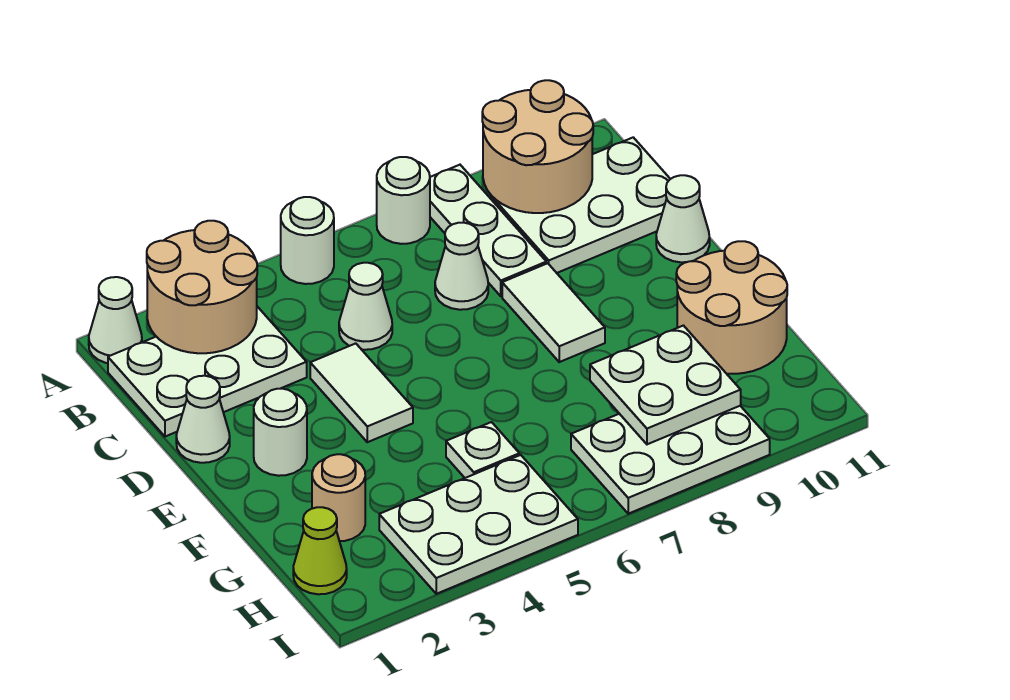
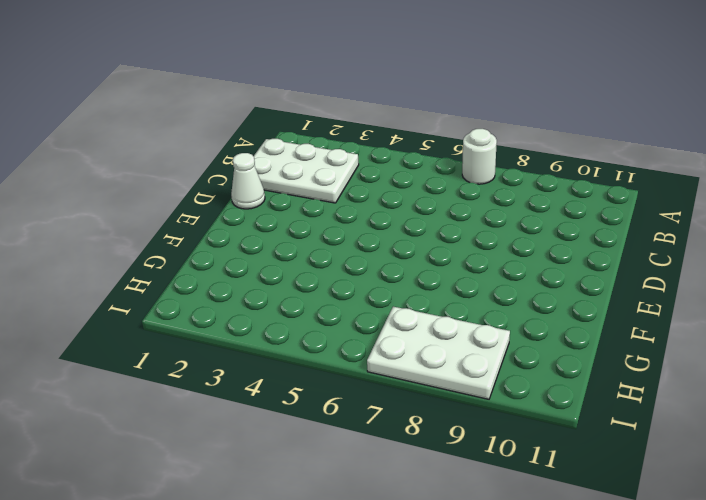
none -> white 1x1 cone [89,277,142,363]
none -> white 1x1 round brick [281,197,334,284]
none -> white 1x3 plate [430,165,546,296]

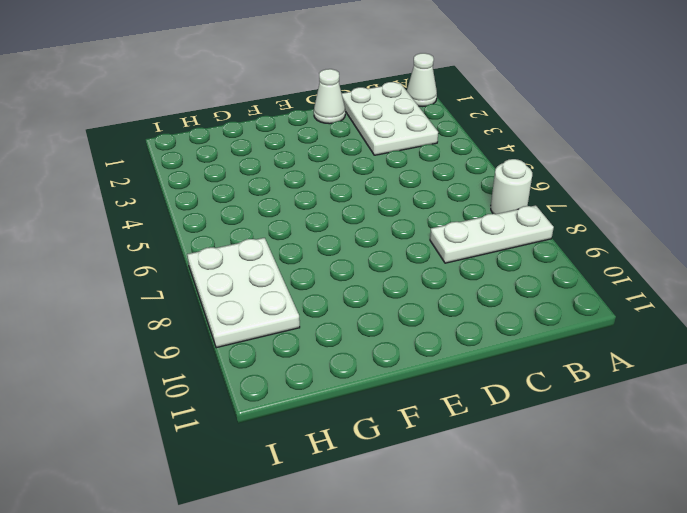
none -> white 1x1 round brick [281,197,334,284]
none -> white 2x3 plate [492,137,670,273]
none -> white 1x1 cone [339,263,392,350]

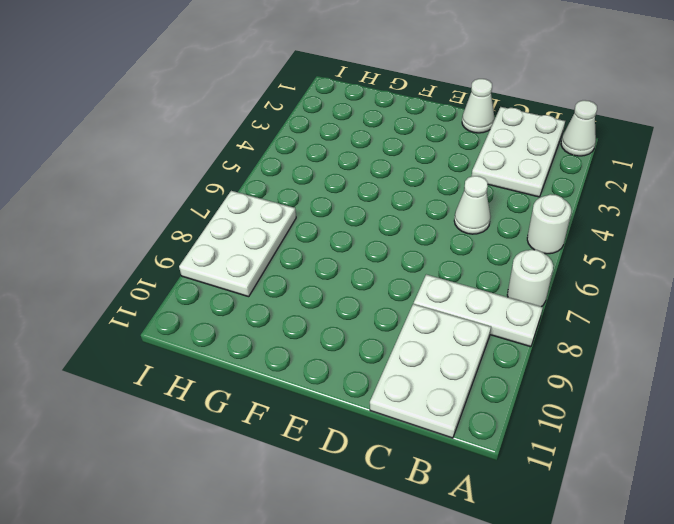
none -> white 1x1 cone [435,223,488,310]
none -> white 1x2 tile [310,343,413,442]
none -> white 1x2 tile [502,263,605,362]

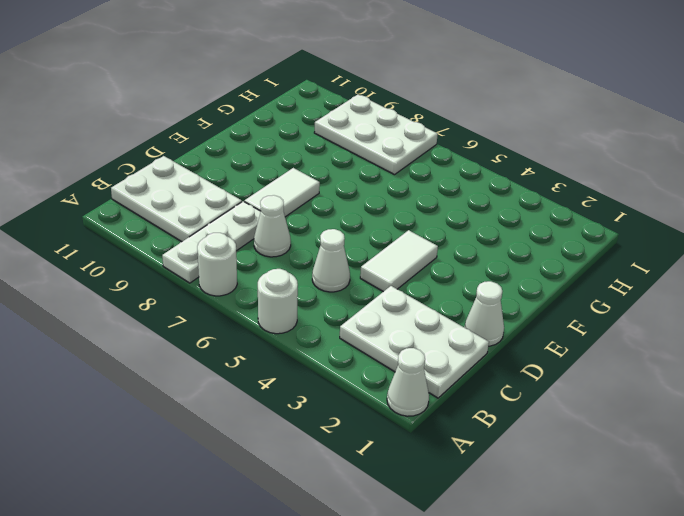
none -> white 1x1 cone [656,175,710,262]
none -> white 1x1 round brick [254,389,307,476]
none -> tan 2x2 round brick [676,241,787,374]

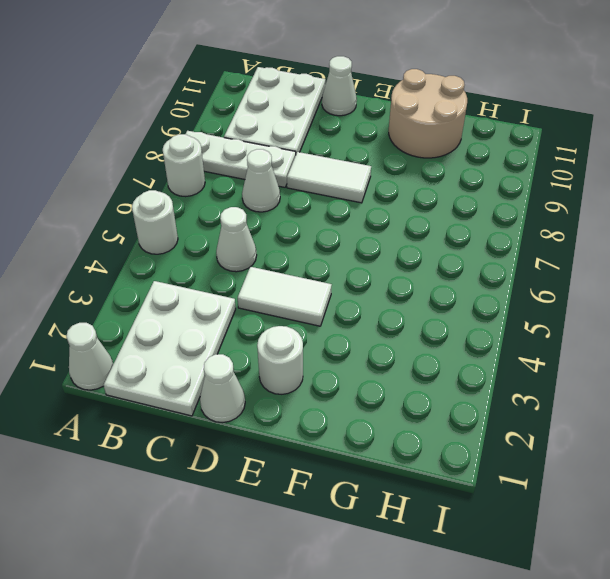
none -> tan 1x1 round brick [312,454,365,541]
none -> white 1x1 plate [446,422,519,478]
none -> lime 1x1 cone [293,507,347,594]

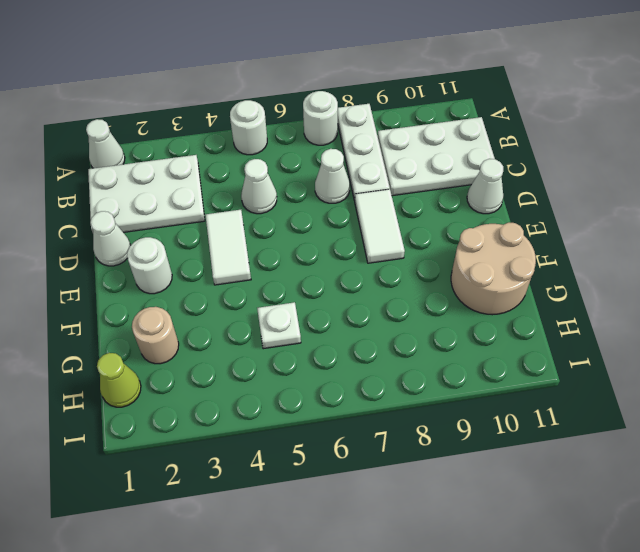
none -> white 2x3 plate [379,455,578,594]
none -> white 2x3 plate [571,406,770,514]
none -> tan 2x2 round brick [147,221,257,353]

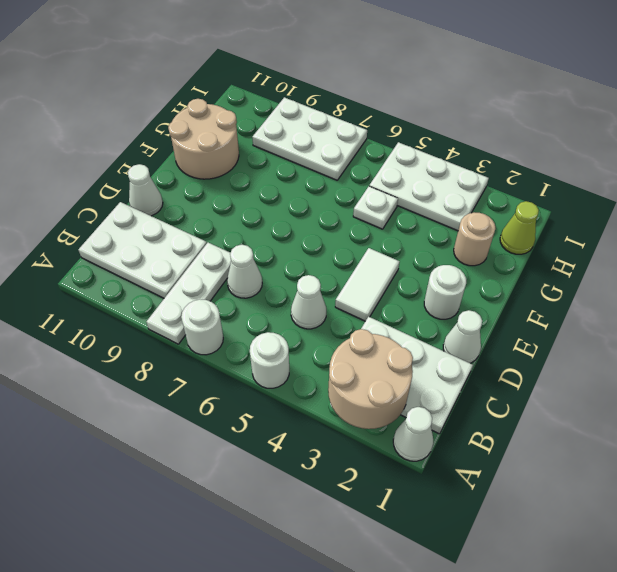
none -> white 1x2 tile [502,263,605,362]
none -> tan 2x2 round brick [482,80,593,213]
none -> white 2x2 plate [590,326,741,444]

